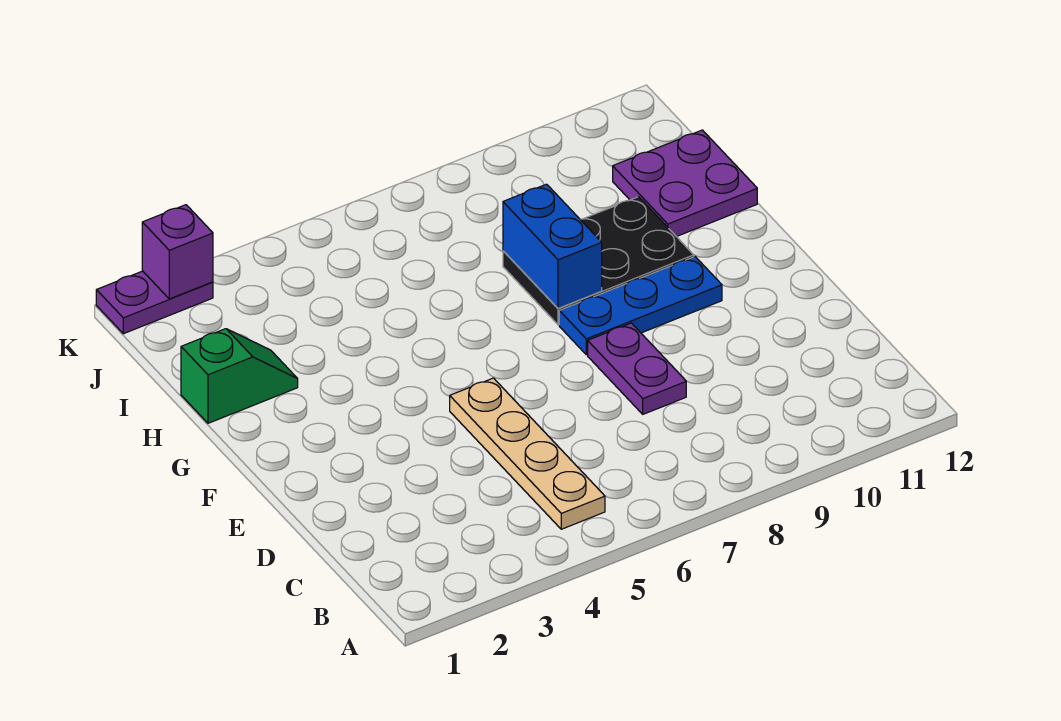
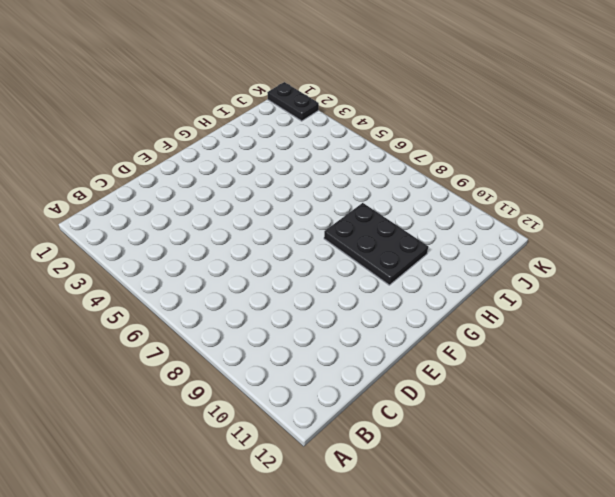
black 1x2 plate [267,82,319,121] -> purple 1x2 plate [96,271,213,334]
none -> tan 1x4 plate [450,378,605,529]
none -> purple 1x2 plate [588,323,686,414]

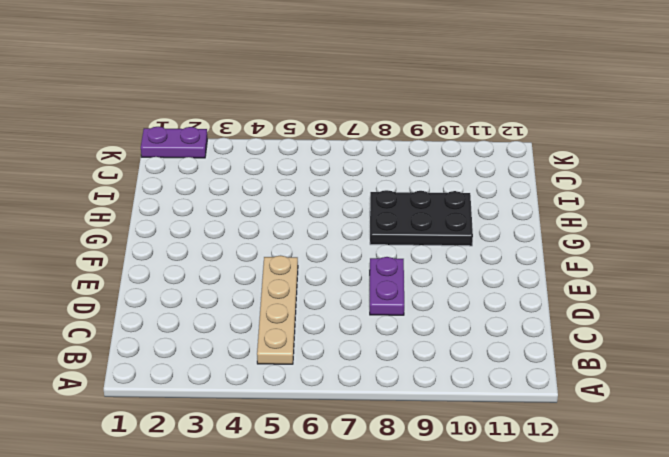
none -> blue 1x3 plate [559,257,722,355]
none -> green 1x2 slope [181,329,298,423]

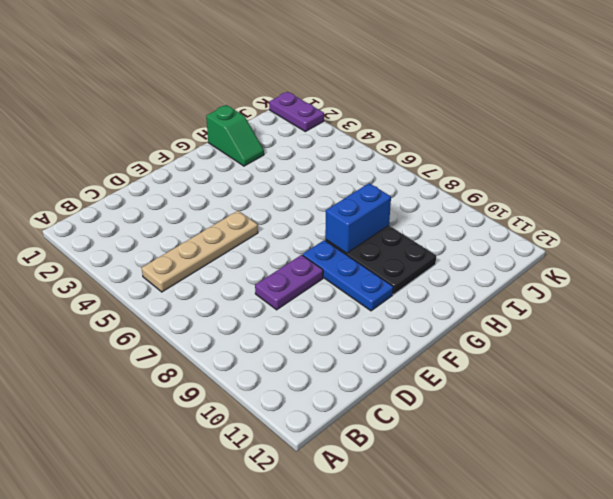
none -> purple 2x2 plate [613,130,757,237]
none -> purple 1x1 brick [142,205,213,299]

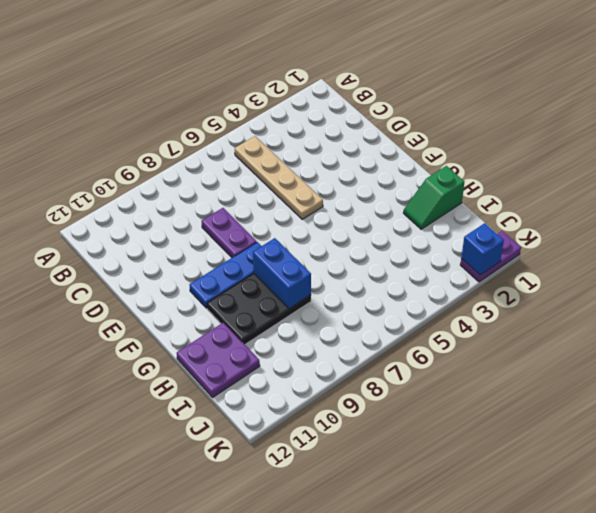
blue 1x1 brick [461,223,504,275] -> purple 1x1 brick [142,205,213,299]

